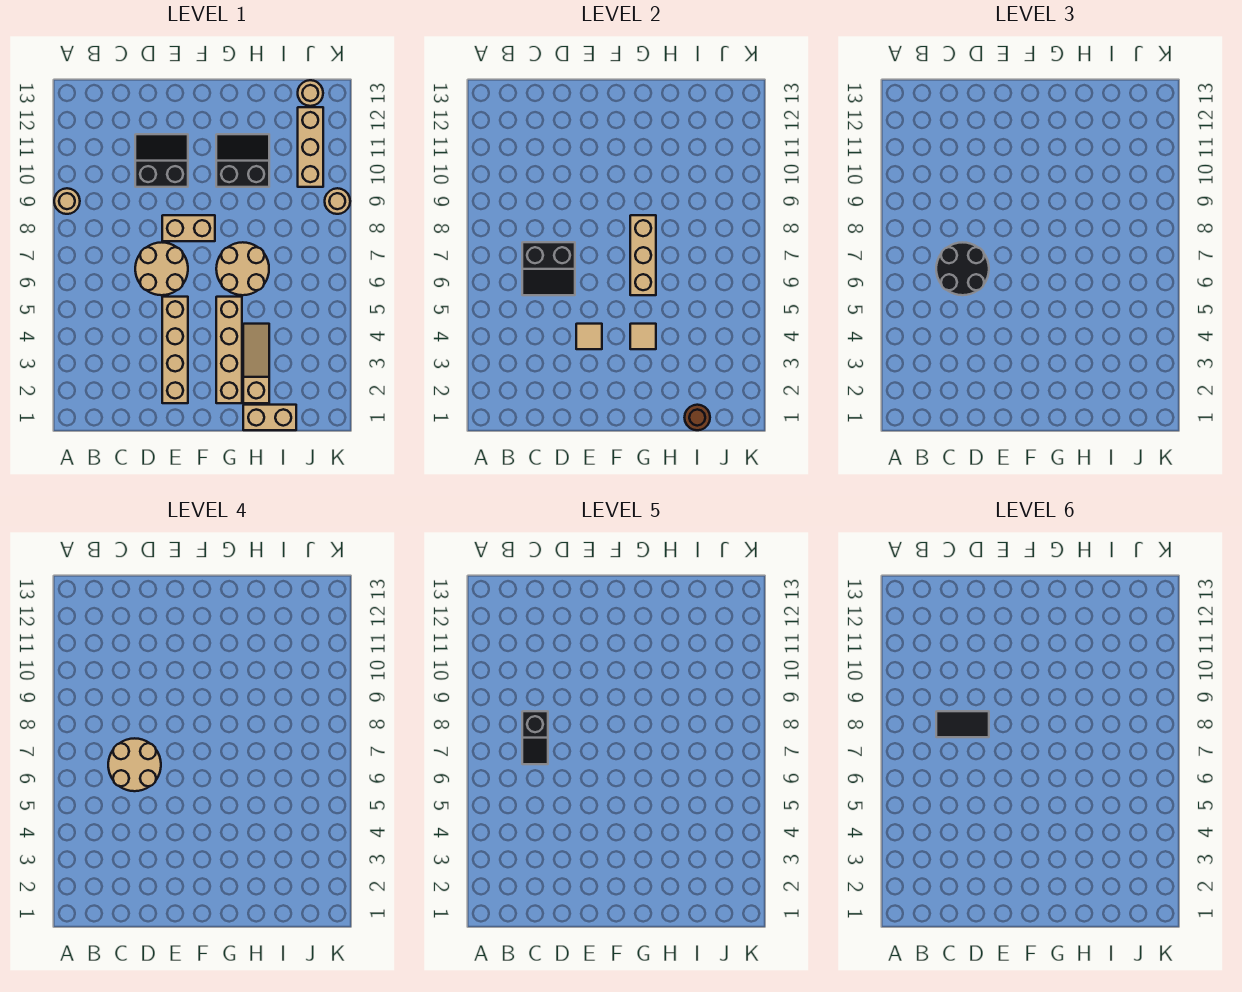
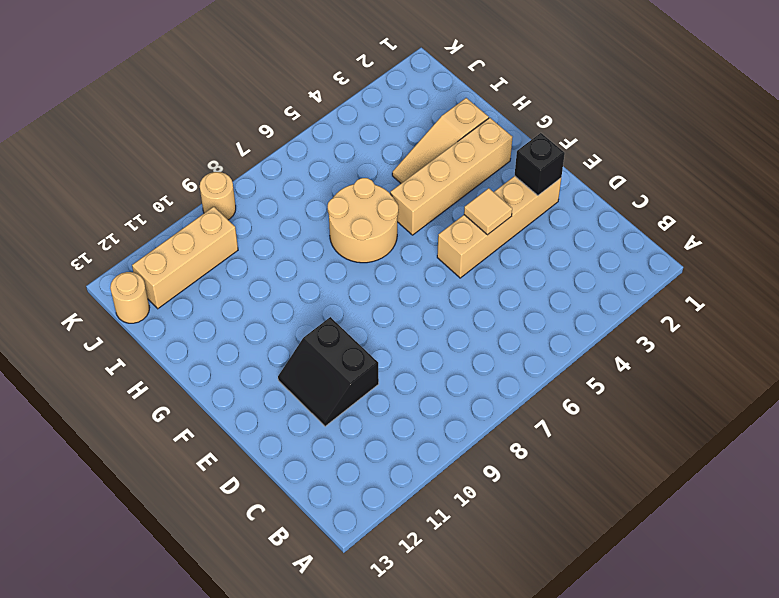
black 1x1 brick [514,133,565,195] -> none
none -> tan 1x1 round brick [54,188,80,214]
none -> tan 2x2 round brick [135,242,188,295]
none -> tan 1x2 brick [162,215,215,241]

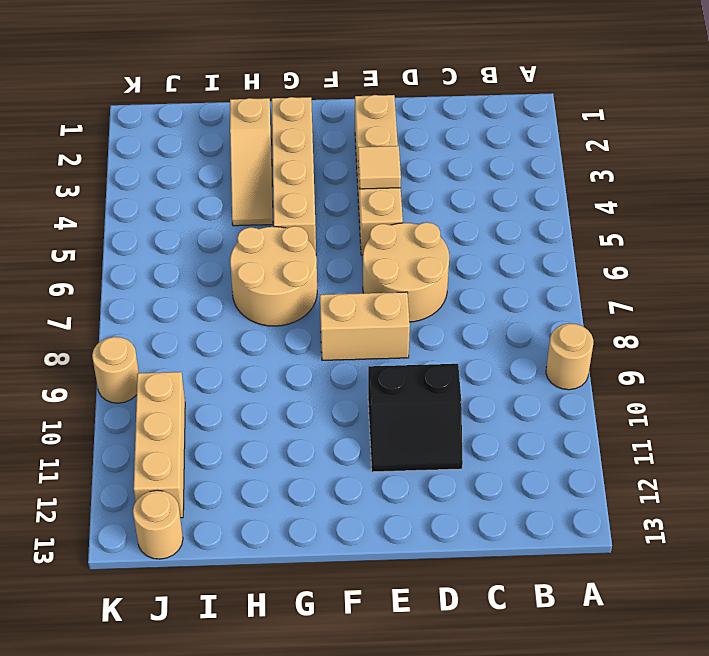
none -> black 2x2 slope [216,134,269,187]
none -> tan 1x2 brick [243,405,296,430]
none -> black 2x2 slope [522,242,575,295]

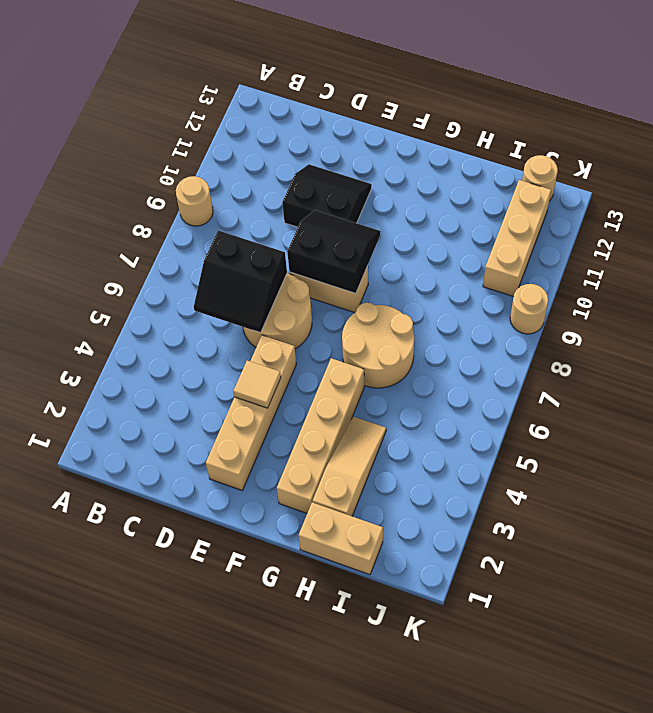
black 2x2 slope [287,210,381,294] -> black 2x2 slope moved to [216,134,269,187]
none -> tan 1x1 tile [630,324,656,349]
none -> tan 1x3 brick [630,215,656,295]
none -> brown 1x1 round brick [685,405,710,430]

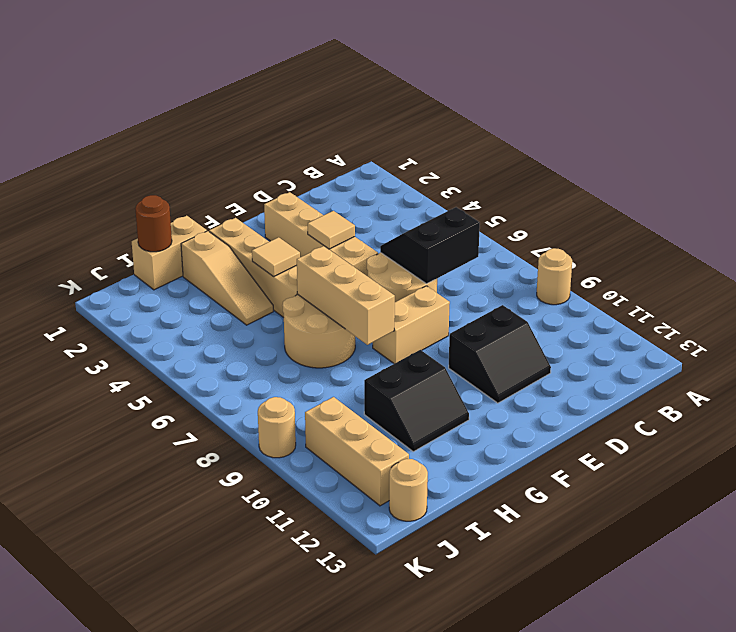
none -> black 2x2 round brick [936,242,989,295]
none -> tan 2x2 round brick [108,738,161,791]
none -> black 1x2 slope [522,711,548,764]

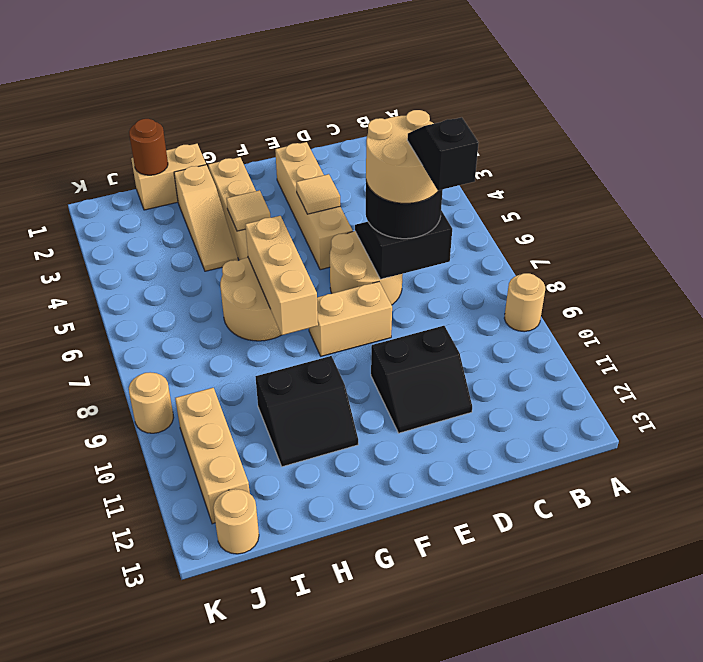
none -> black 1x2 tile [936,711,989,737]

